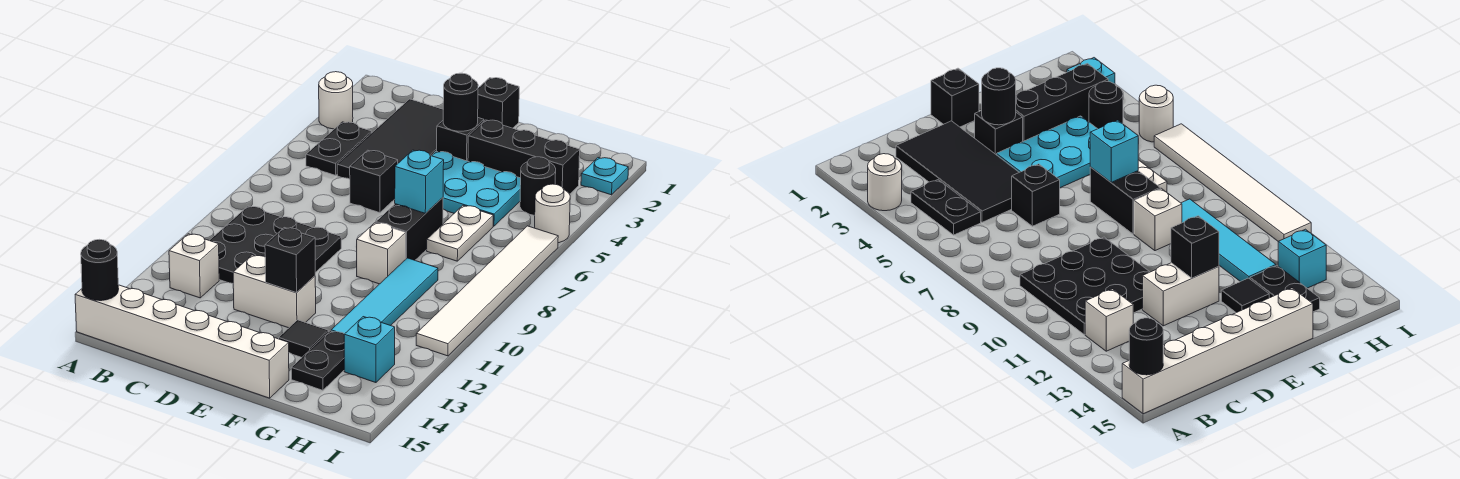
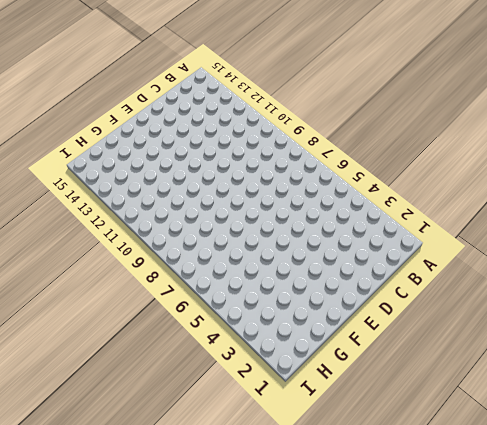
none -> white 1x1 round brick [319,72,353,129]
none -> white 1x6 brick [75,285,289,398]
none -> black 1x2 plate [306,122,372,175]

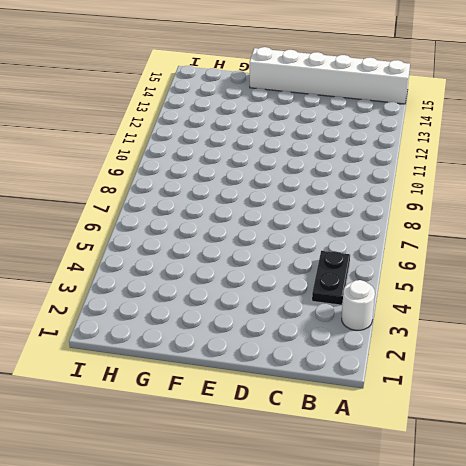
none -> black 3x3 plate [209,206,341,283]
none -> white 1x1 brick [169,234,219,298]
none -> black 2x4 tile [337,99,443,179]

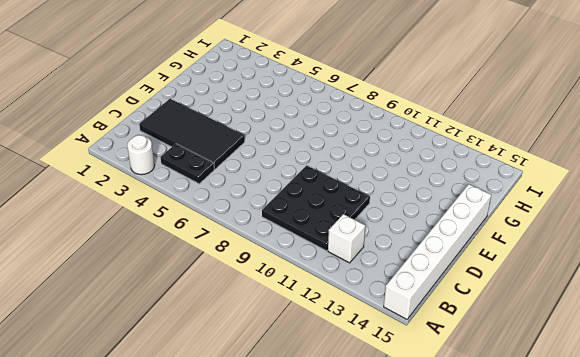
none -> black 1x1 brick [350,150,398,213]
none -> white 1x2 brick [233,255,316,328]
none -> black 1x1 brick [478,78,519,128]

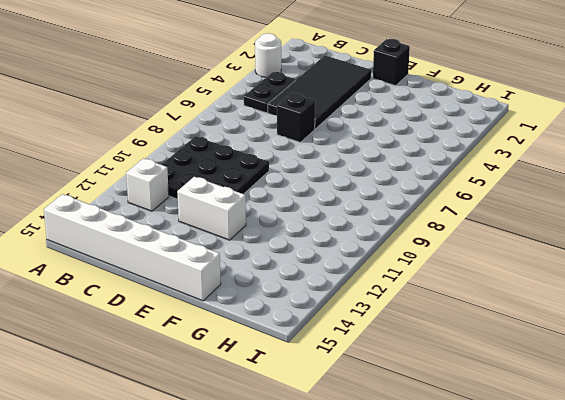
none -> black 1x1 brick [437,118,484,161]
none -> cyan 2x3 plate [431,151,521,226]
none -> black 1x3 brick [468,120,580,194]

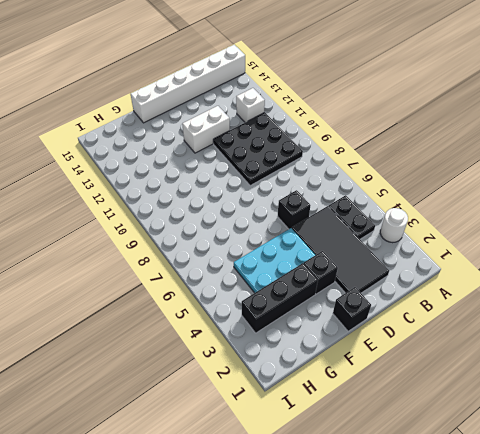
none -> black 1x2 brick [376,198,443,260]
none -> white 1x1 brick [357,223,406,284]
none -> black 1x1 tile [279,320,329,357]

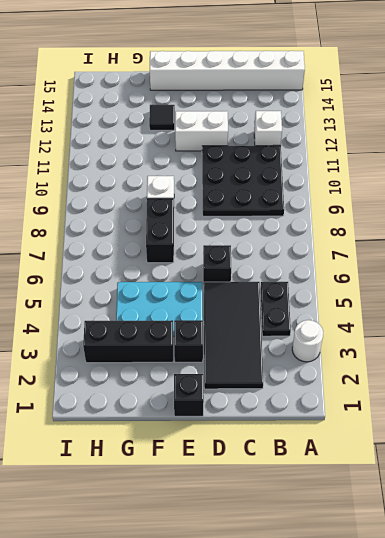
none -> white 1x2 plate [427,206,493,261]
none -> cyan 1x4 tile [331,258,438,334]
none -> black 1x2 plate [291,331,344,390]

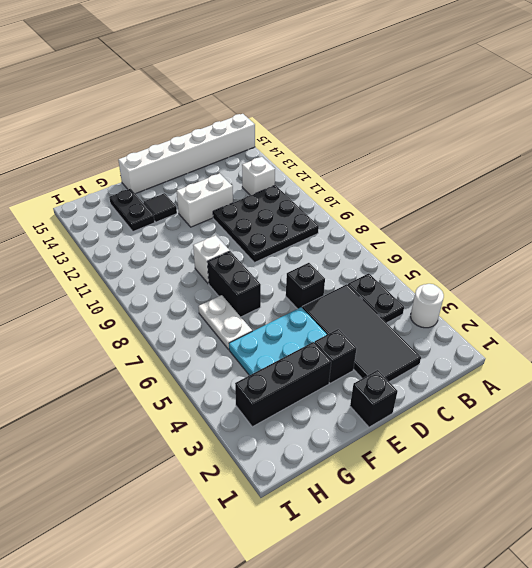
none -> cyan 1x4 tile [331,258,438,334]
none -> black 1x1 round brick [520,157,556,215]
none -> cyan 1x1 brick [344,317,395,383]

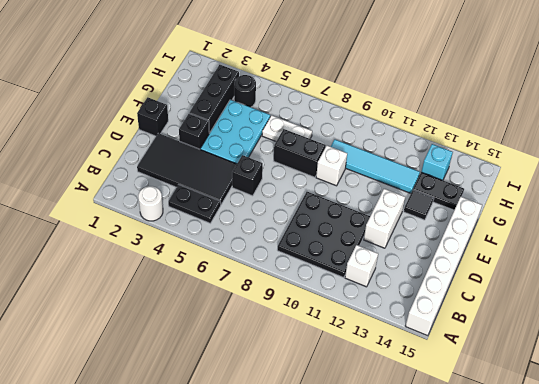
none -> cyan 1x1 plate [581,158,628,195]
none -> white 1x1 round brick [535,184,570,243]
none -> white 1x6 tile [416,226,558,356]

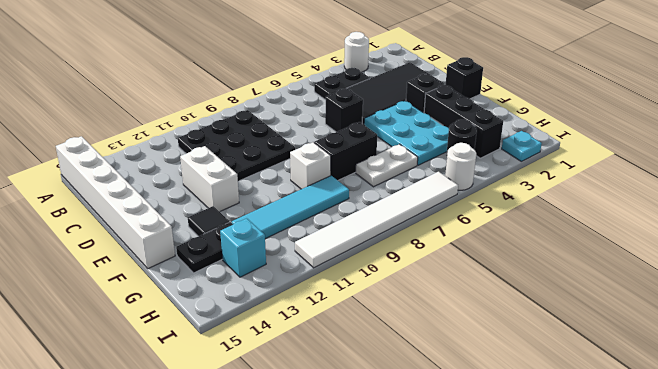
none -> white 1x1 brick [169,234,219,298]
none -> black 1x1 round brick [81,239,119,301]
none -> black 1x1 round brick [443,73,478,131]

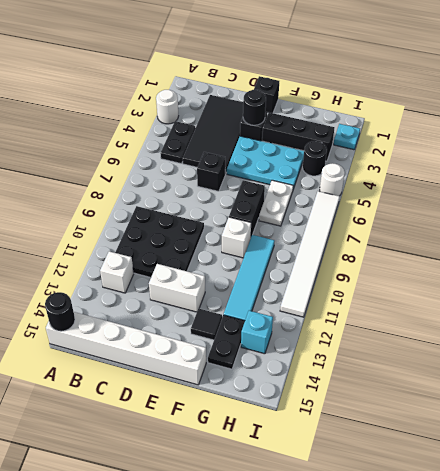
none -> black 1x1 brick [265,228,315,293]
none -> cyan 1x1 brick [395,150,444,213]

